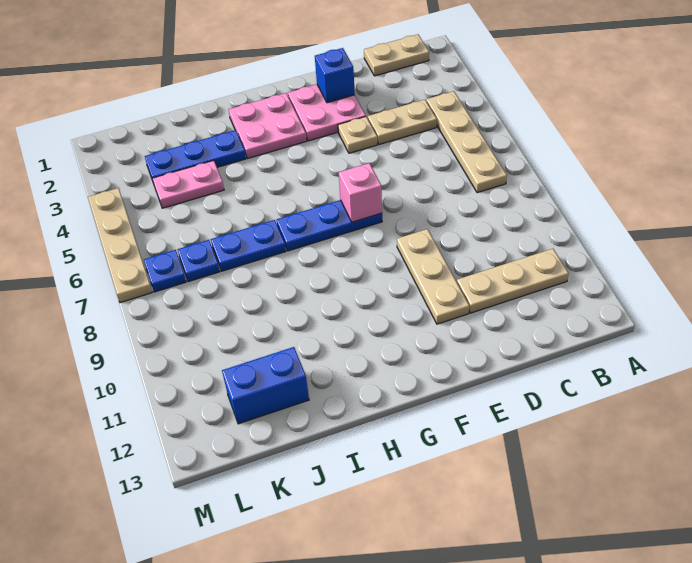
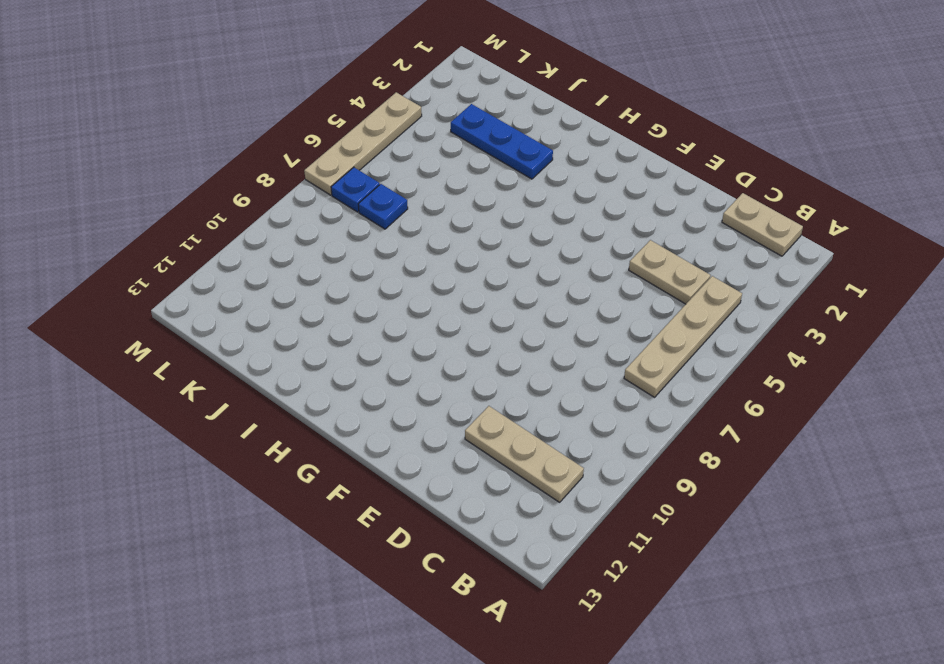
none -> pink 2x2 plate [288,84,366,141]
none -> tan 1x1 plate [338,117,377,153]
none -> tan 1x3 plate [397,229,469,324]

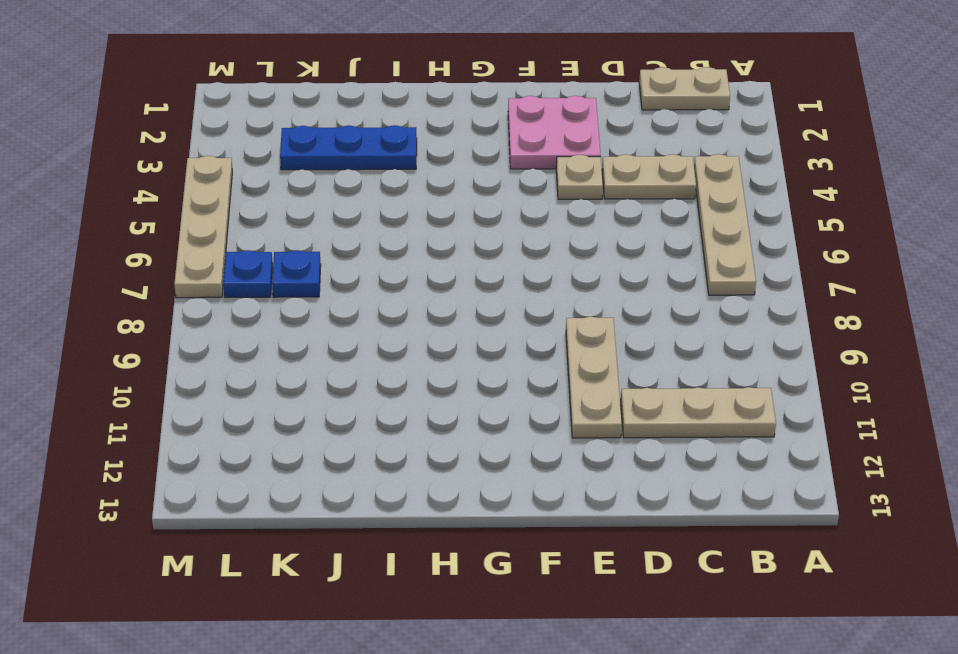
none -> blue 1x3 plate [277,200,382,251]
none -> pink 2x2 plate [228,93,307,158]
none -> blue 1x2 plate [211,220,286,271]

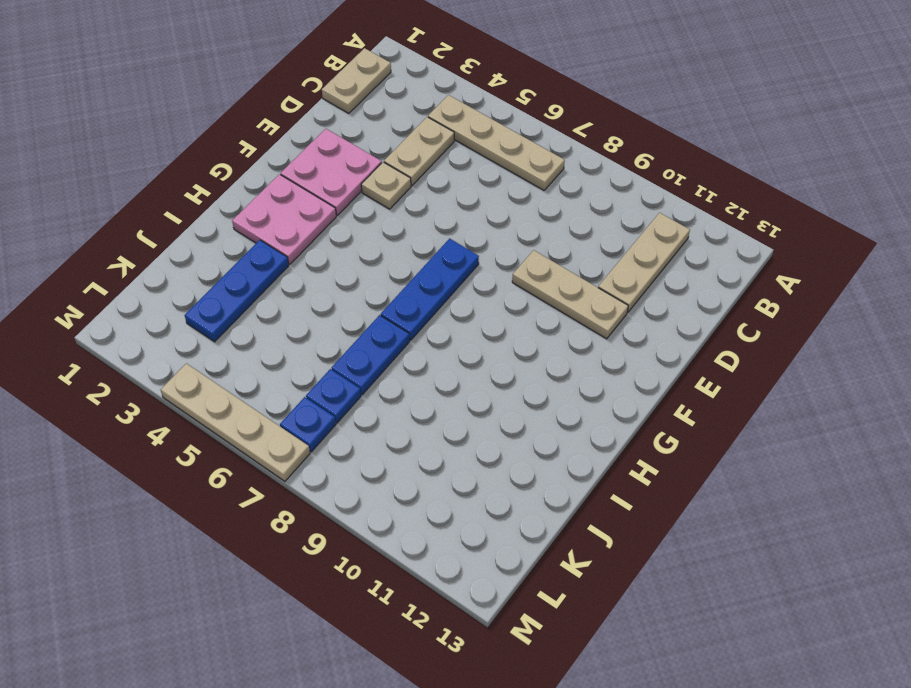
none -> pink 1x2 plate [152,160,224,208]
none -> blue 1x2 brick [222,347,309,424]
none -> blue 1x1 brick [315,48,355,103]

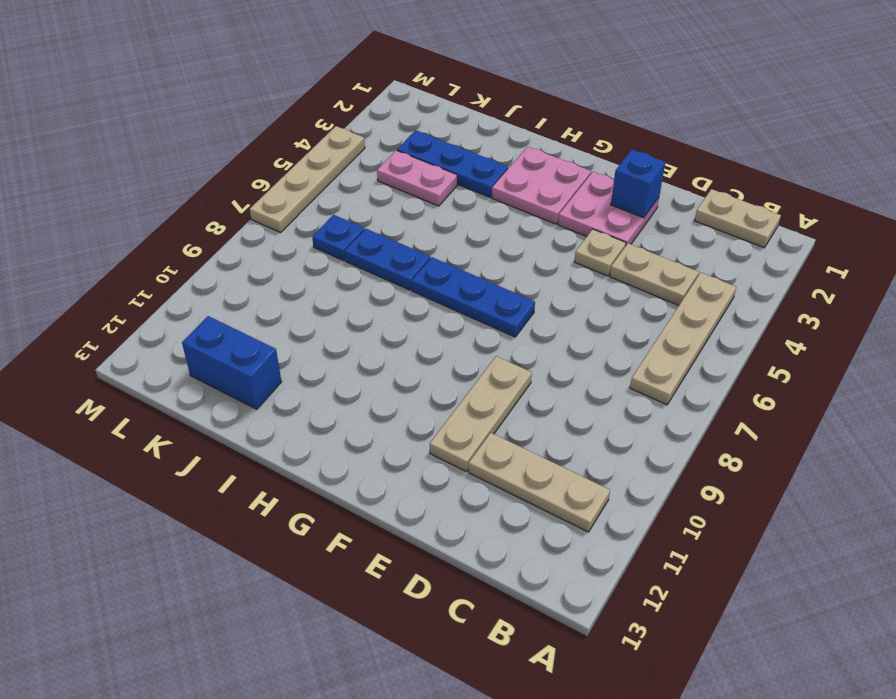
none -> blue 1x1 plate [144,250,186,292]
none -> pink 1x1 brick [339,163,382,222]

